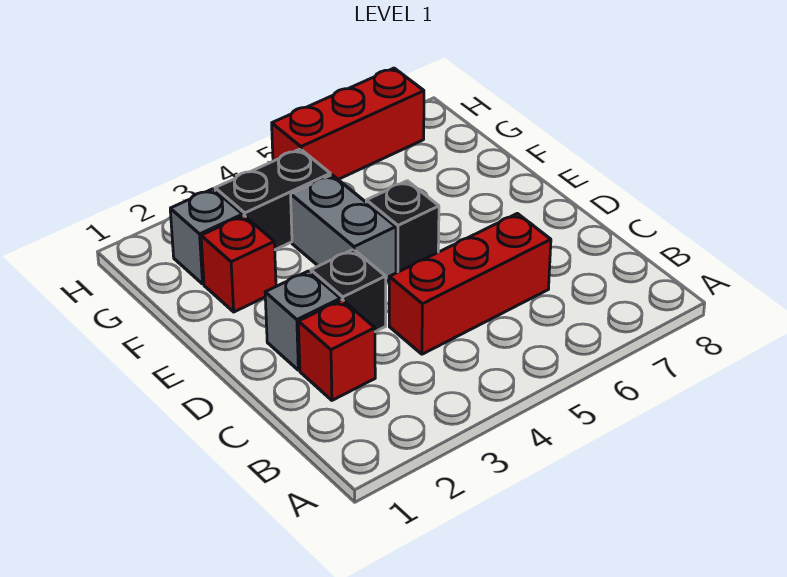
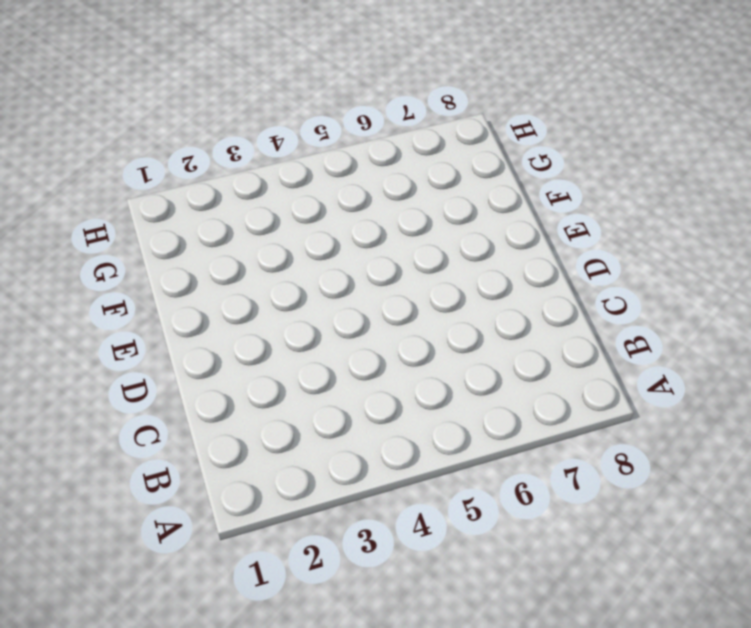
none -> red 1x1 brick [298,300,375,400]
none -> red 1x3 brick [389,213,551,354]

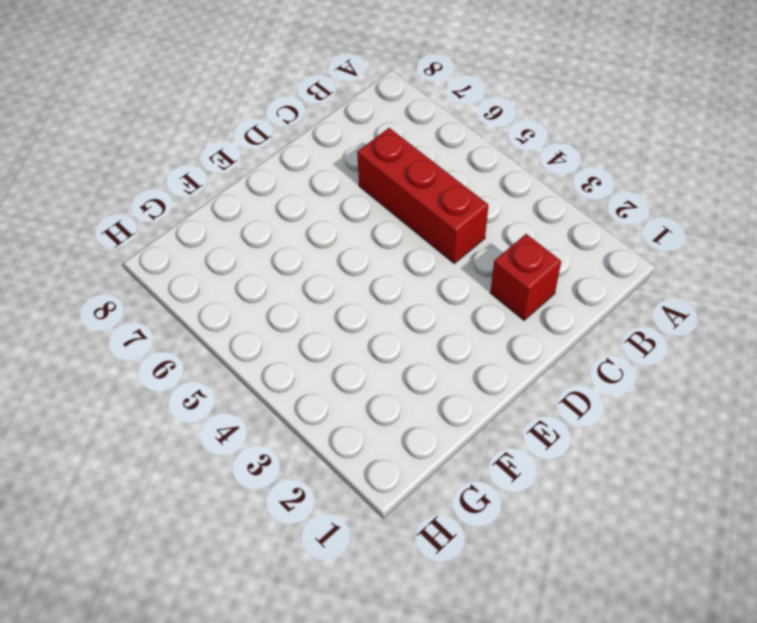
none -> grey 1x1 brick [265,271,341,370]
none -> black 1x1 brick [311,249,386,332]

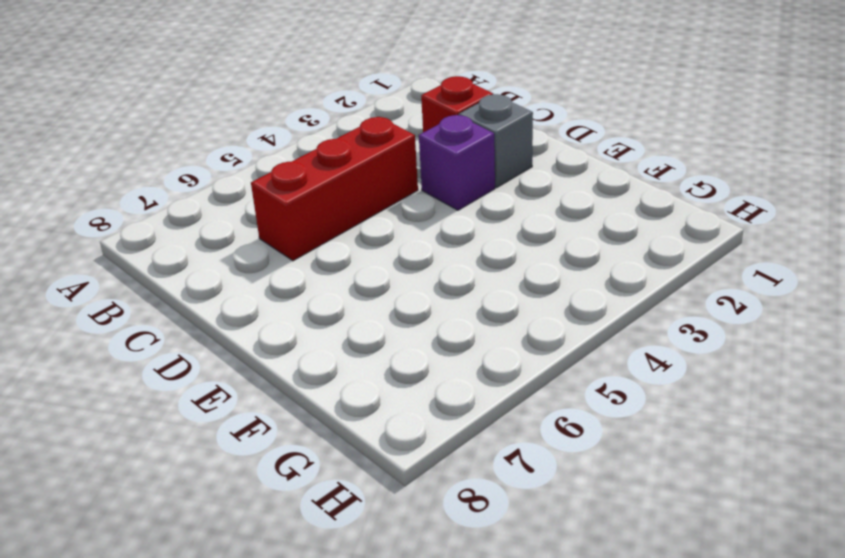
purple 1x1 brick [419,115,495,210] -> black 1x1 brick [311,249,386,332]
none -> grey 1x2 brick [291,175,396,281]
none -> black 1x1 brick [366,181,439,273]

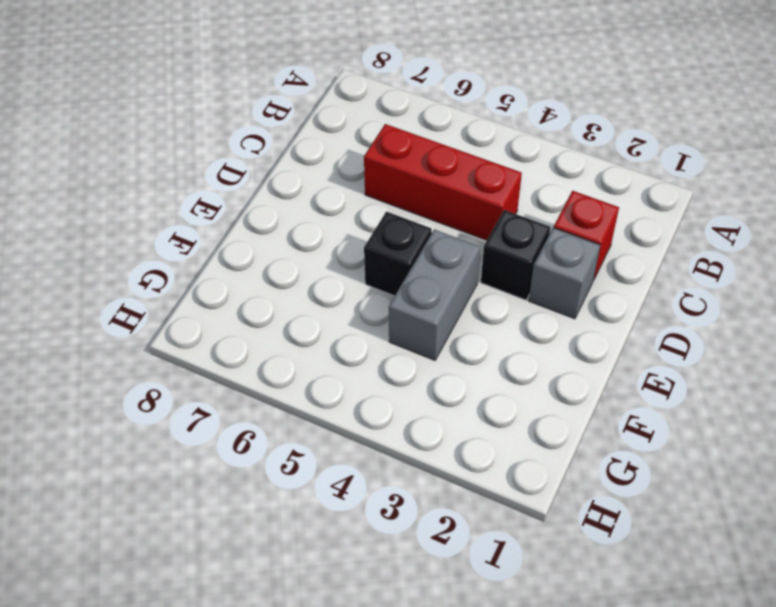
none -> red 1x1 brick [201,216,276,312]
none -> grey 1x1 brick [170,189,243,284]

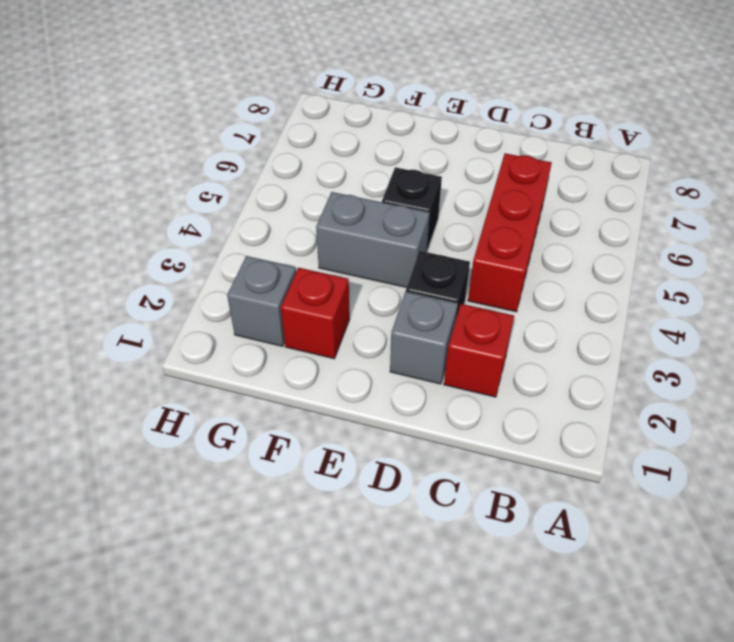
none -> black 1x2 brick [215,149,330,250]
none -> red 1x3 brick [272,68,424,179]

